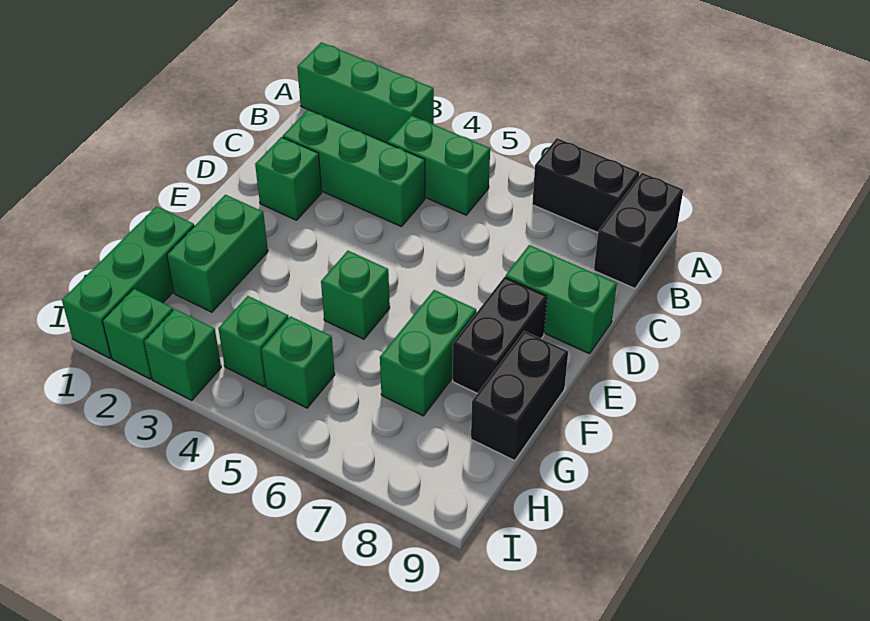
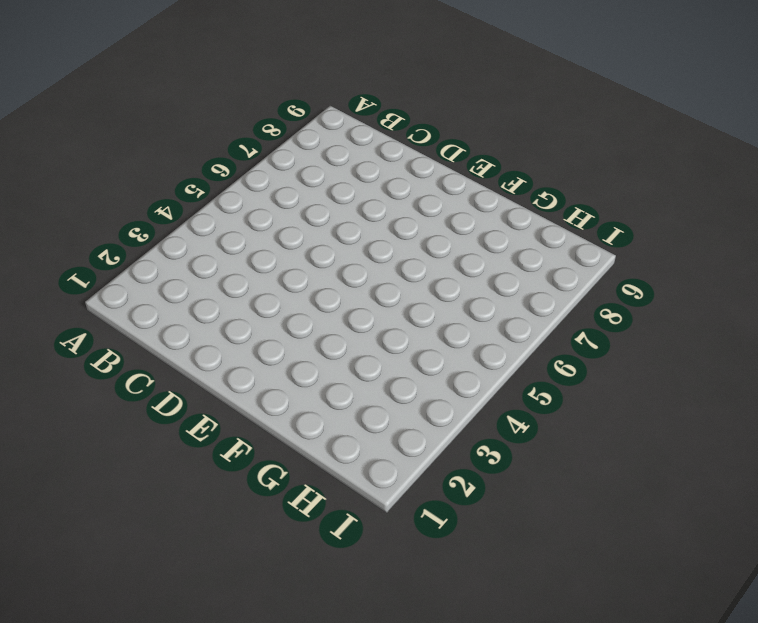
none -> green 1x3 brick [297,42,434,143]
none -> black 1x2 brick [532,138,640,233]
none -> black 1x2 brick [594,173,683,288]

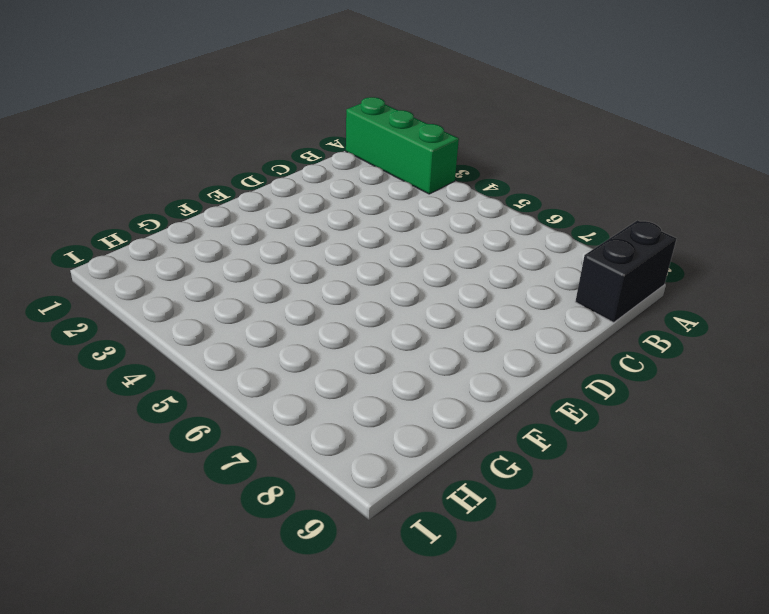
none -> black 1x2 brick [532,138,640,233]
none -> green 1x2 brick [388,116,490,215]
none -> green 1x3 brick [283,110,425,227]

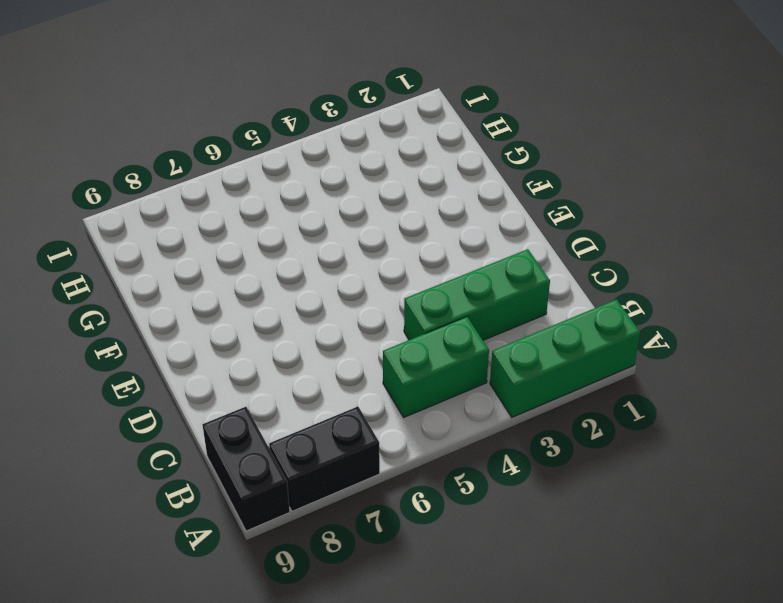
none -> green 1x1 brick [255,137,322,220]
none -> green 1x2 brick [505,245,617,354]
none -> black 1x2 brick [453,277,547,394]

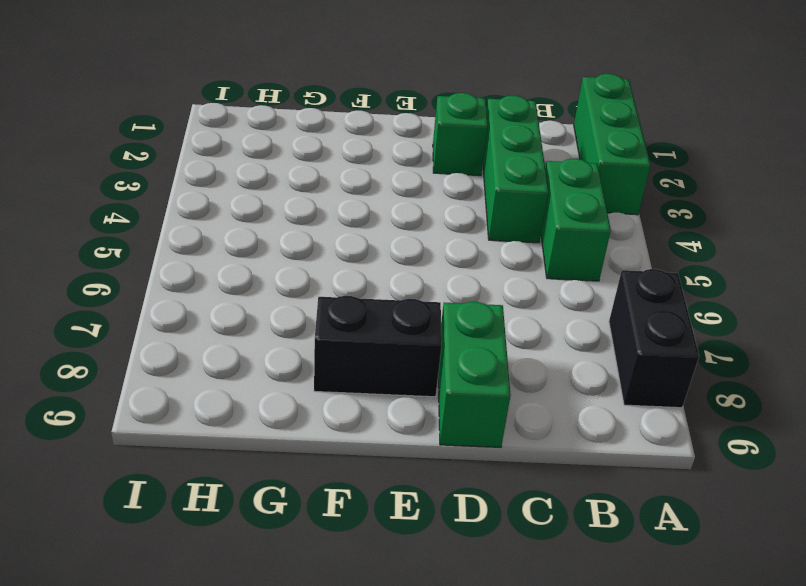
none -> black 1x2 brick [594,173,683,288]
none -> green 1x2 brick [167,195,268,312]
none -> green 1x1 brick [321,251,390,339]

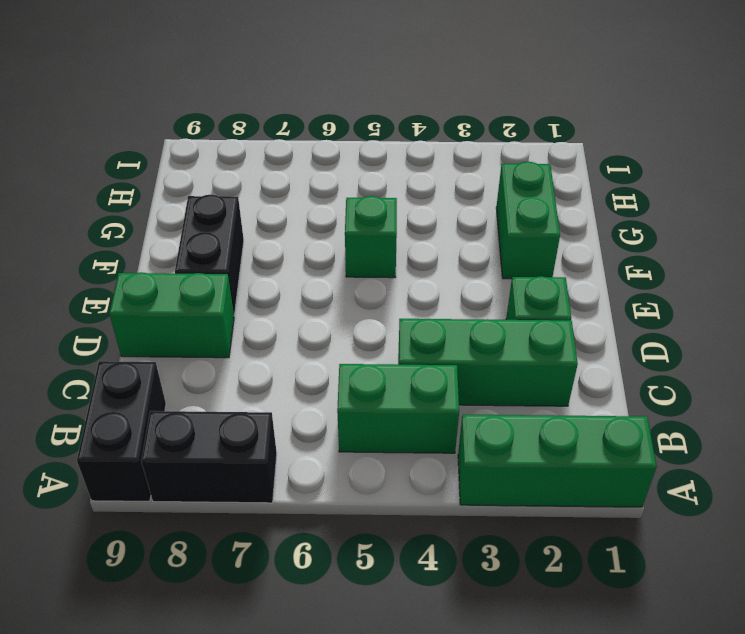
none -> green 1x2 brick [380,290,476,416]
none -> black 1x2 brick [471,331,568,461]
none -> green 1x3 brick [62,206,194,358]

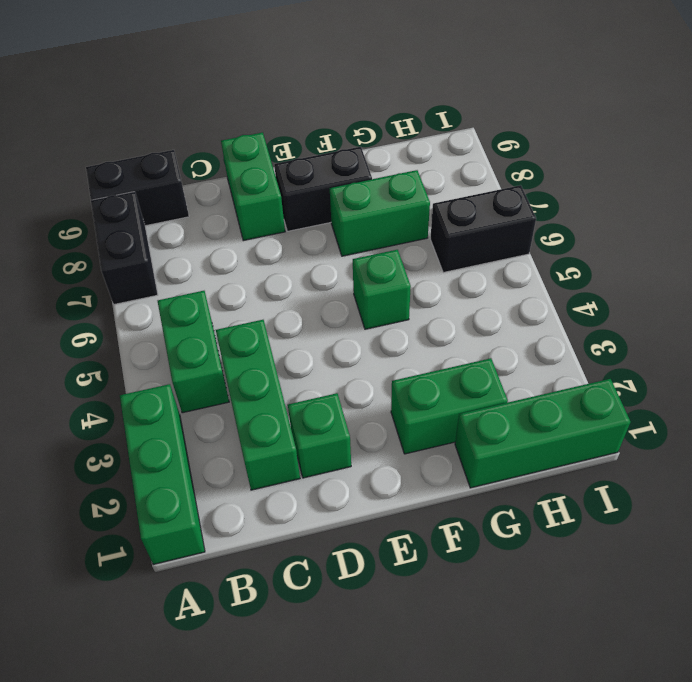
black 1x2 brick [430,185,536,273] -> black 1x2 brick moved to [471,331,568,461]
none -> green 1x1 brick [218,296,288,387]
none -> green 1x1 brick [261,316,335,408]
none -> green 1x1 brick [103,289,173,379]

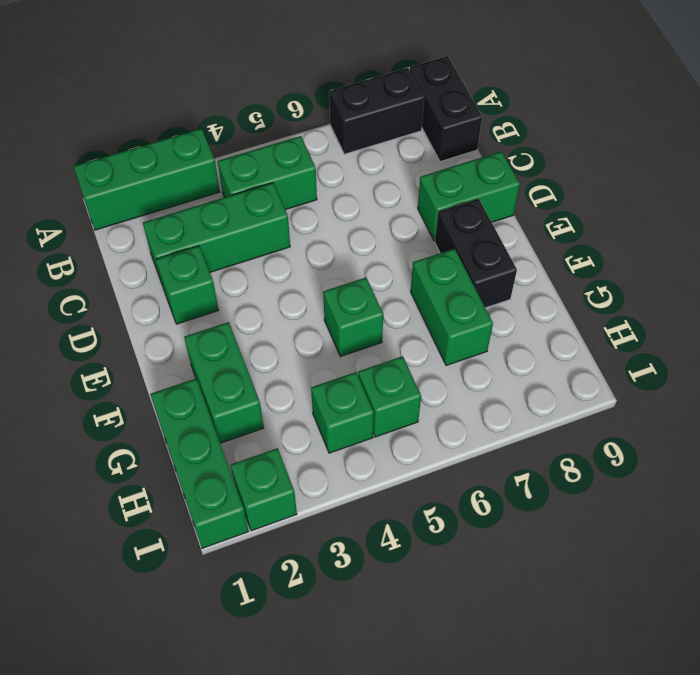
none -> black 1x2 brick [471,331,568,461]
none -> green 1x1 brick [144,309,221,400]

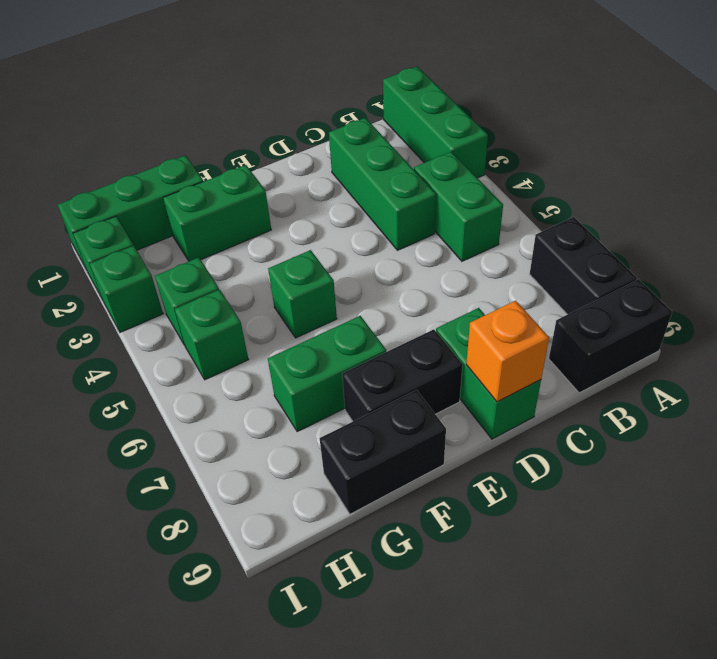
orange 1x1 brick [466,301,549,402] -> none
none -> green 1x1 brick [255,137,322,220]

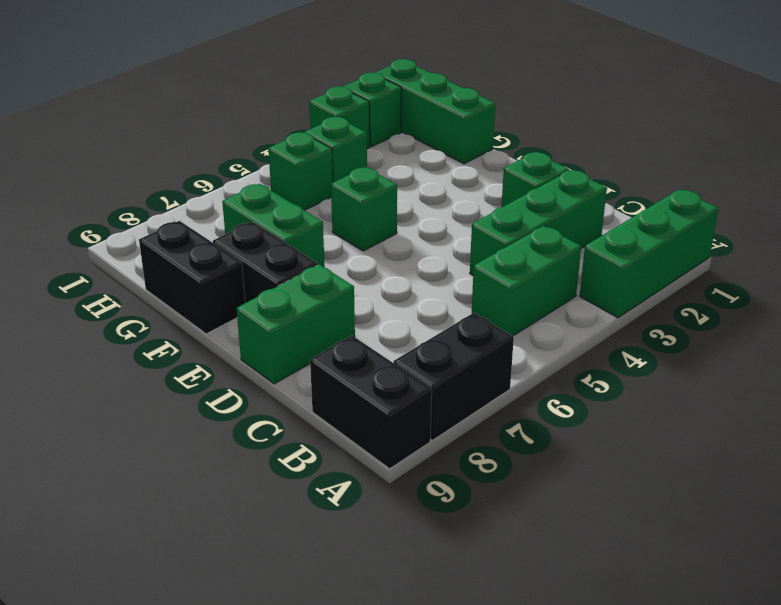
none -> green 1x2 brick [167,195,268,312]

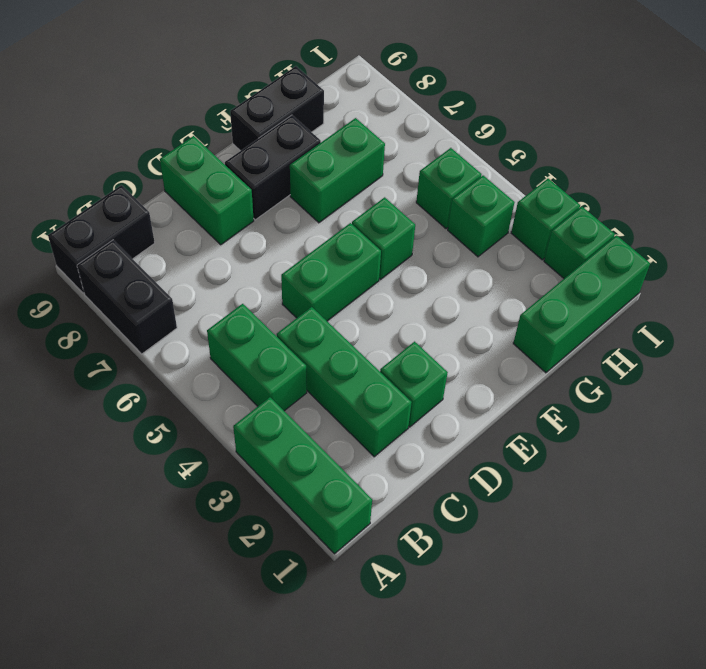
green 1x2 brick [281,223,381,321] -> green 1x2 brick moved to [167,195,268,312]

